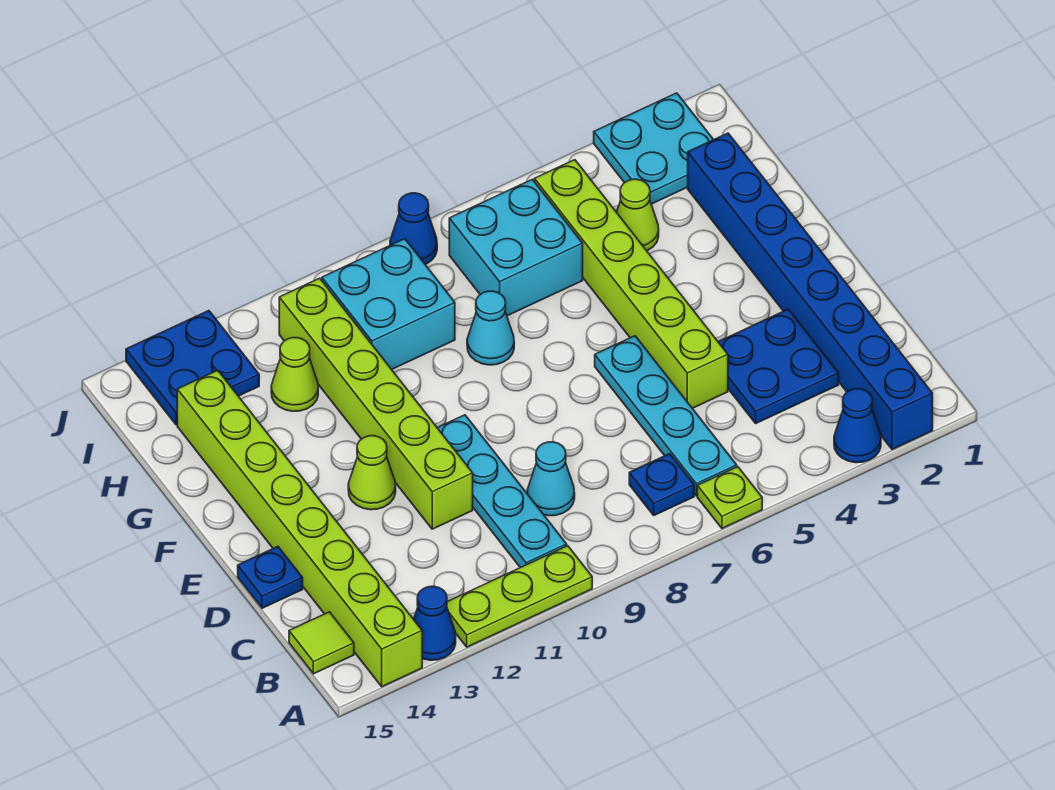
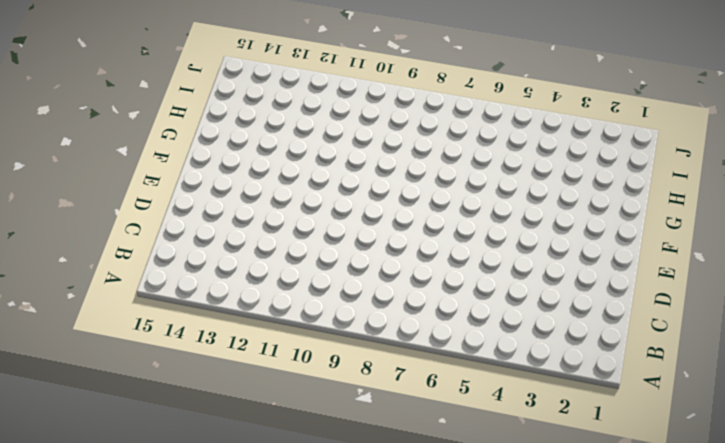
none -> blue 1x8 brick [688,133,933,449]
none -> blue 1x1 cone [834,389,881,463]
none -> lime 1x1 plate [697,467,762,529]

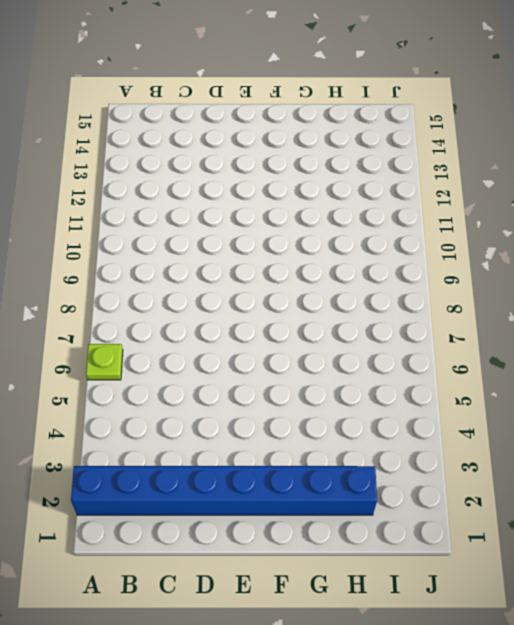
none -> blue 1x1 cone [834,389,881,463]
none -> lime 1x3 plate [447,546,592,647]
none -> blue 1x1 cone [414,586,456,660]

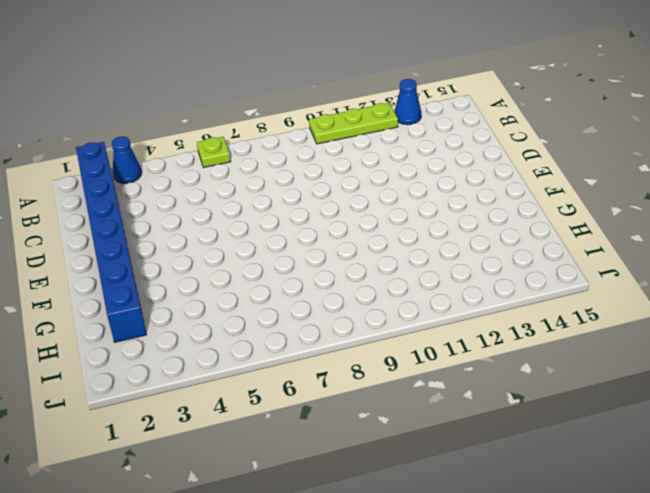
none -> lime 1x8 brick [177,370,422,687]
none -> cyan 1x4 plate [595,336,737,496]
none -> blue 1x1 plate [629,454,694,515]

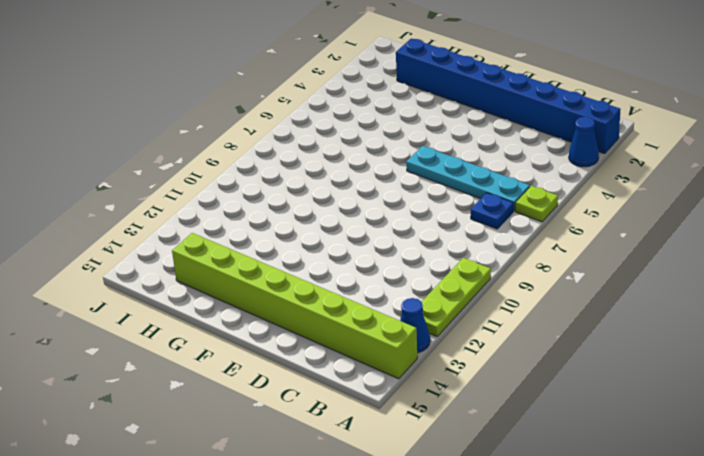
none -> cyan 1x4 plate [437,415,567,568]
none -> lime 1x1 tile [289,612,354,674]
none -> blue 2x2 plate [719,309,839,423]

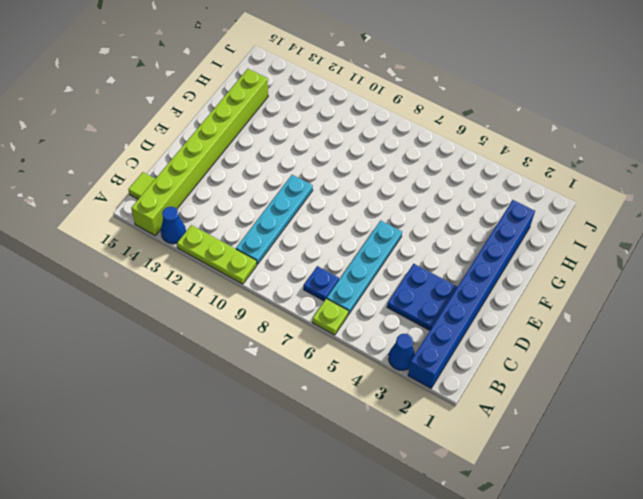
none -> cyan 1x1 cone [527,442,575,516]
none -> lime 1x6 brick [534,160,728,408]
none -> lime 1x6 brick [279,278,473,529]

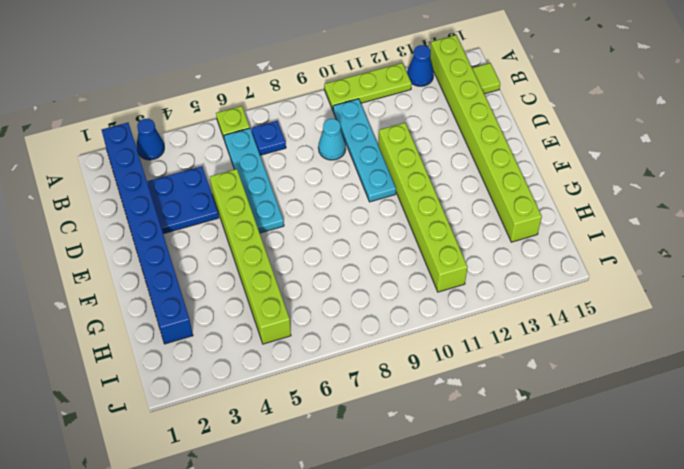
none -> blue 1x1 plate [238,547,303,608]
none -> lime 1x1 cone [348,436,396,510]
none -> cyan 1x1 cone [467,291,514,365]

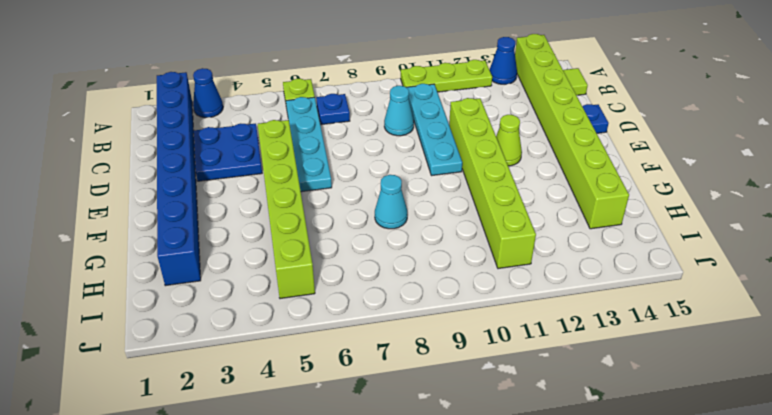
none -> lime 1x1 cone [617,179,659,251]
none -> cyan 2x2 brick [449,179,583,316]
none -> cyan 2x2 brick [322,239,455,370]

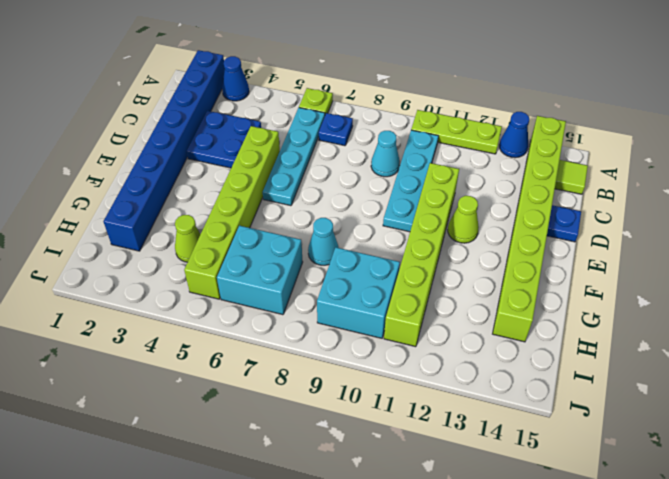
none -> lime 1x1 cone [271,338,318,411]
none -> cyan 2x2 plate [594,93,713,204]
none -> blue 2x2 plate [126,311,259,425]

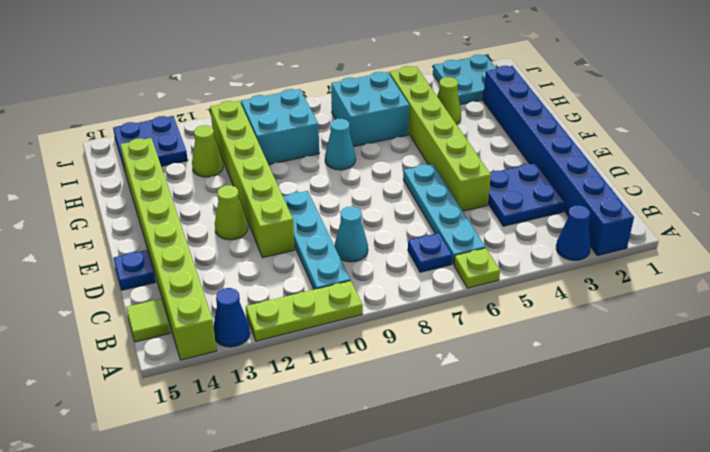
none -> blue 1x1 cone [390,193,437,264]

